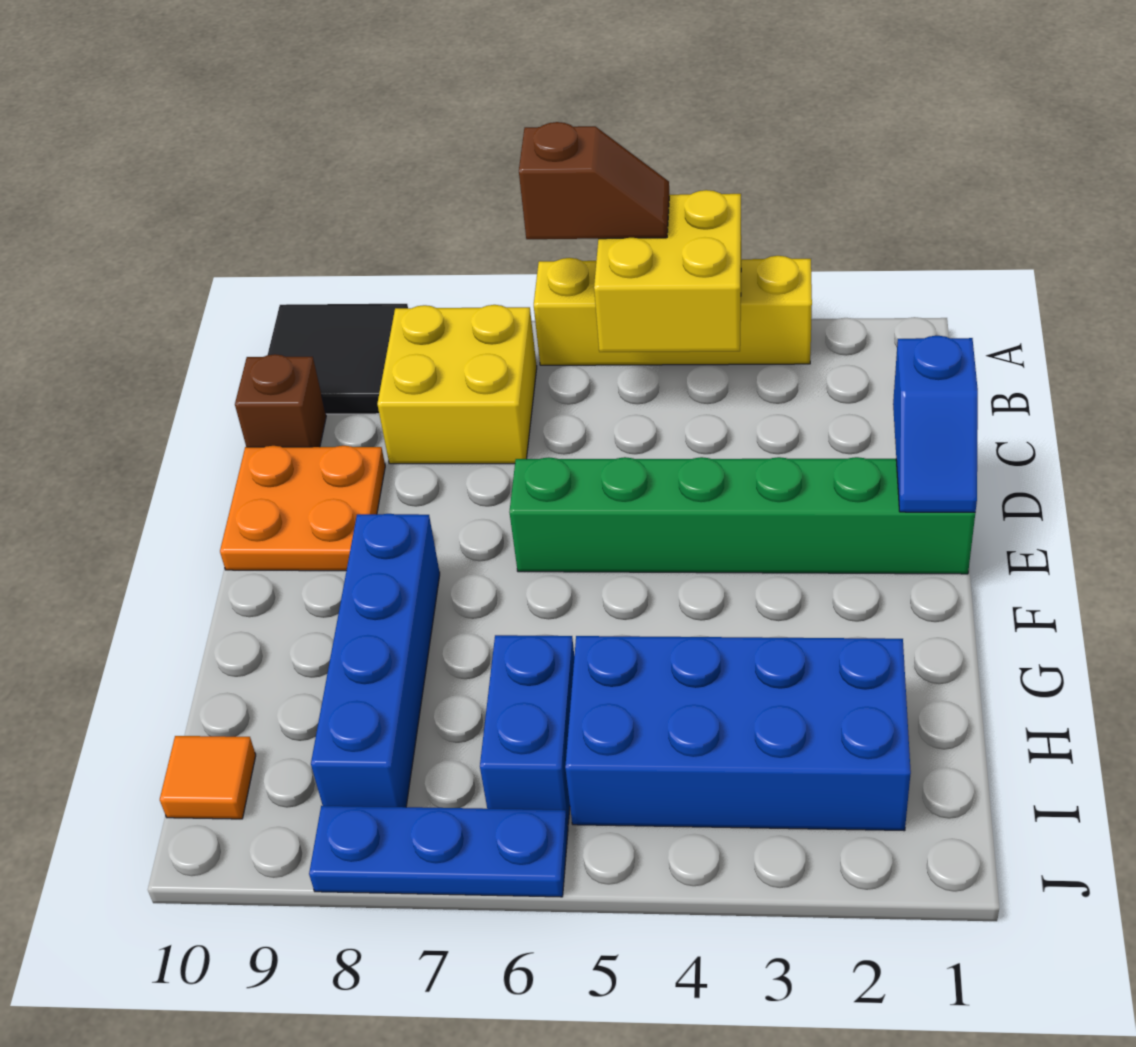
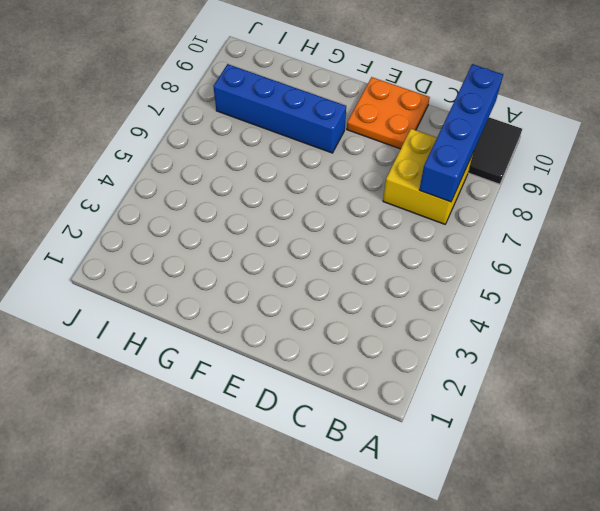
blue 1x4 brick [419,64,503,202] -> none
none -> yellow 1x4 brick [534,256,812,365]
none -> brown 1x1 brick [235,354,326,447]
none -> green 1x6 brick [509,457,975,574]

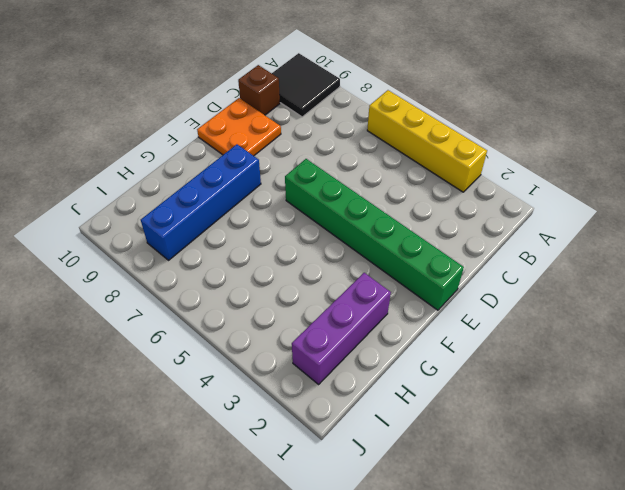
purple 1x3 brick [292,273,391,384] -> blue 2x4 brick [565,636,911,831]
none -> yellow 2x2 brick [377,305,537,464]
none -> blue 1x2 brick [480,635,574,823]
none -> orange 1x1 tile [160,736,256,819]

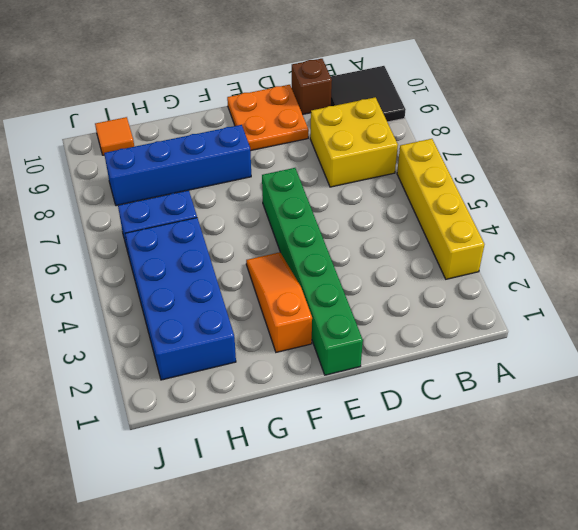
orange 1x3 slope [246,252,312,352] -> none
none -> blue 1x3 plate [309,806,568,897]
none -> yellow 2x2 brick [594,190,741,352]
none -> blue 1x2 slope [893,336,978,512]

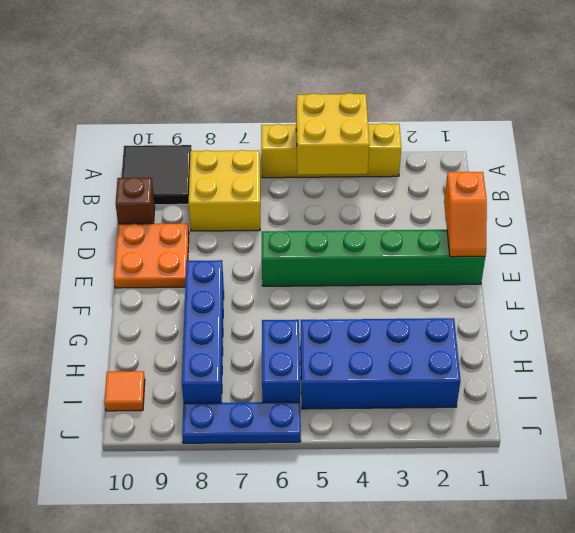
orange 1x2 slope [444,171,487,257] -> blue 1x2 slope [893,336,978,512]
none -> brown 1x2 slope [519,122,670,239]

